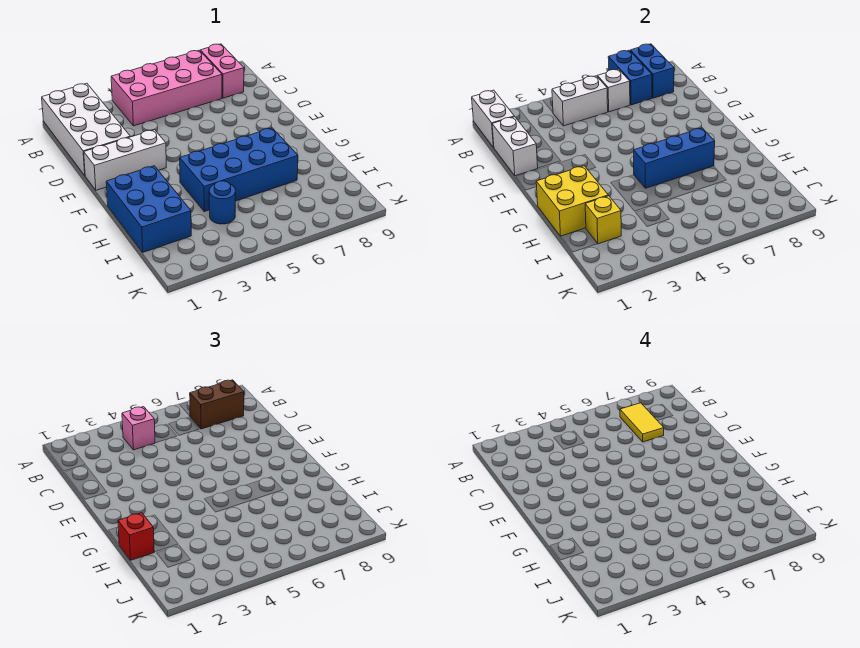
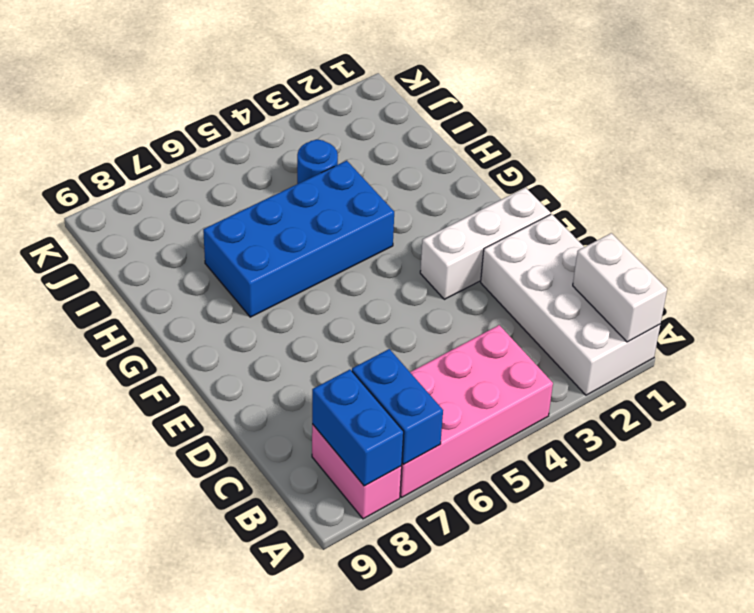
none -> blue 2x3 brick [106,166,191,252]
none -> white 1x2 brick [552,76,608,126]
none -> white 1x1 brick [597,69,630,112]

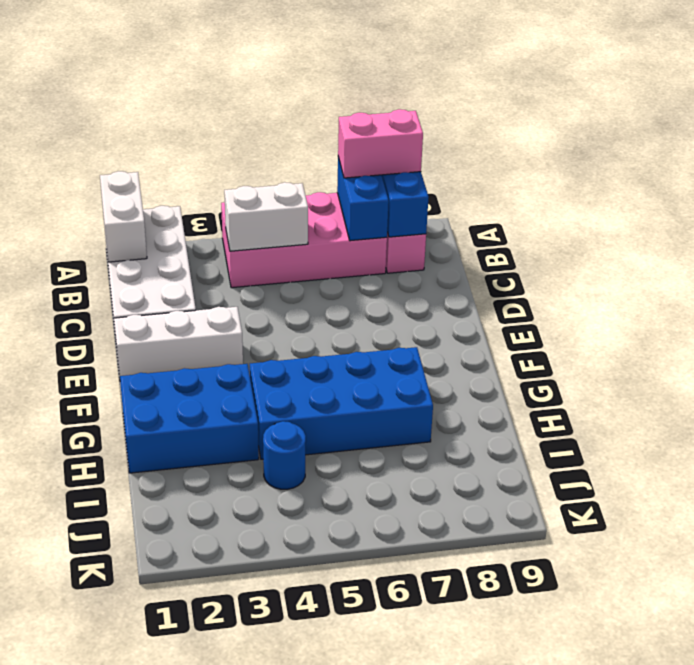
pink 1x2 brick [338,109,423,178] -> none
blue 2x3 brick [120,364,259,473] -> blue 2x3 brick turned to [106,166,191,252]
none -> white 1x1 brick [597,69,630,112]
none -> white 1x2 brick [492,117,538,176]
none -> yellow 2x2 brick [536,166,608,236]

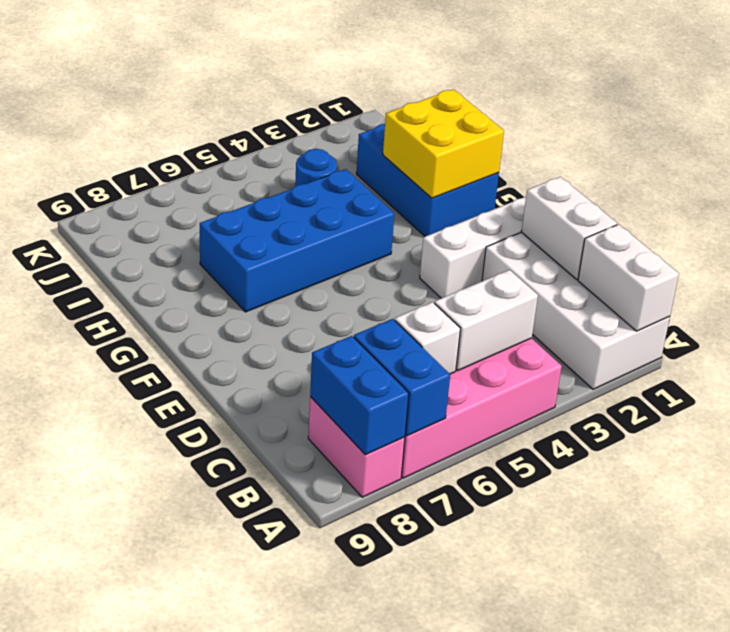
none -> blue 1x3 brick [634,128,715,188]
none -> yellow 1x1 brick [585,196,621,244]
none -> pink 1x1 brick [122,407,155,450]

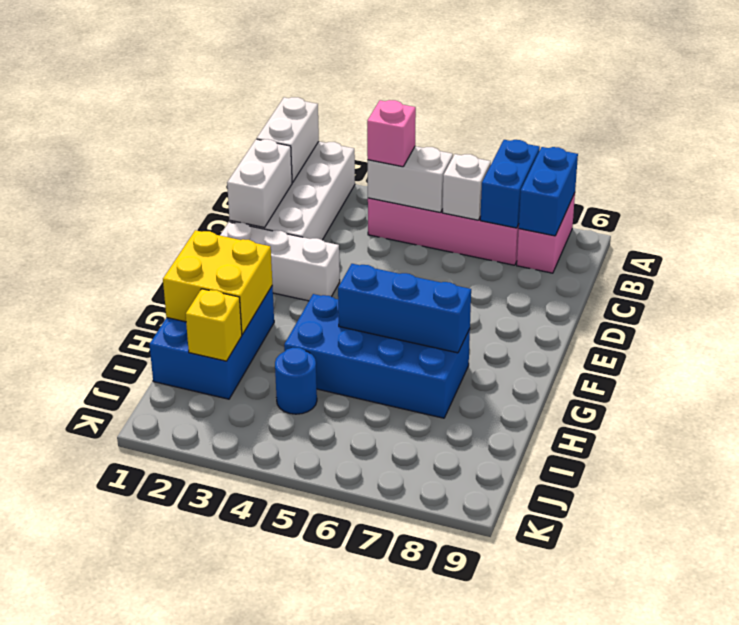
none -> brown 1x2 brick [190,380,244,429]
none -> red 1x1 brick [118,513,154,560]
none -> yellow 1x2 tile [620,403,664,442]

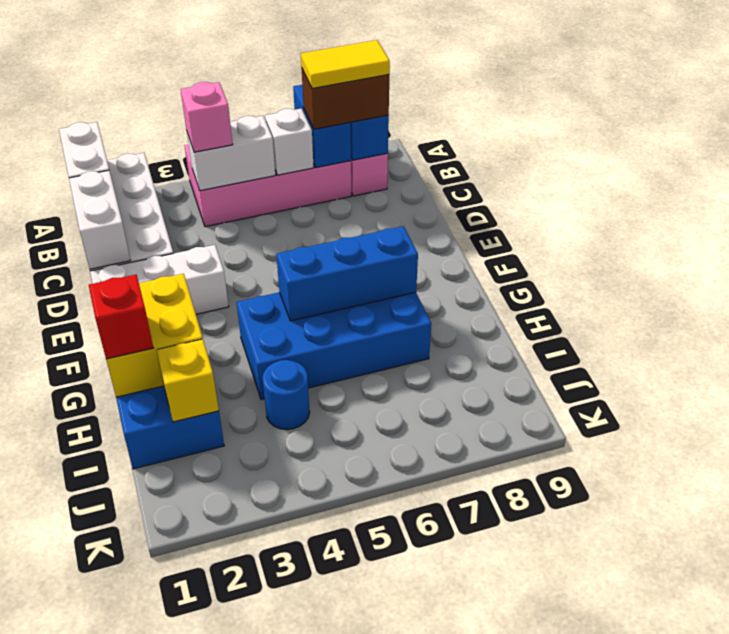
yellow 1x2 tile [301,40,390,88] -> yellow 1x2 tile turned to [620,403,664,442]

